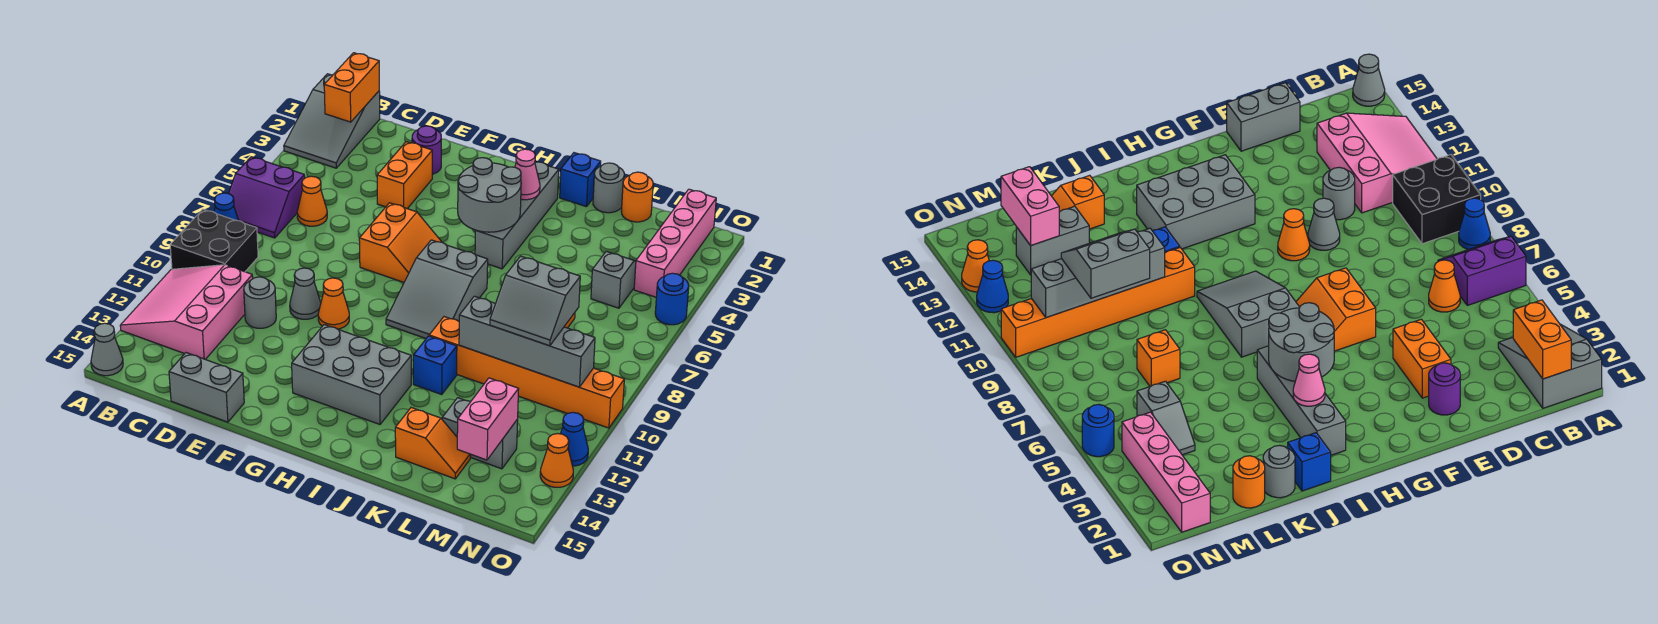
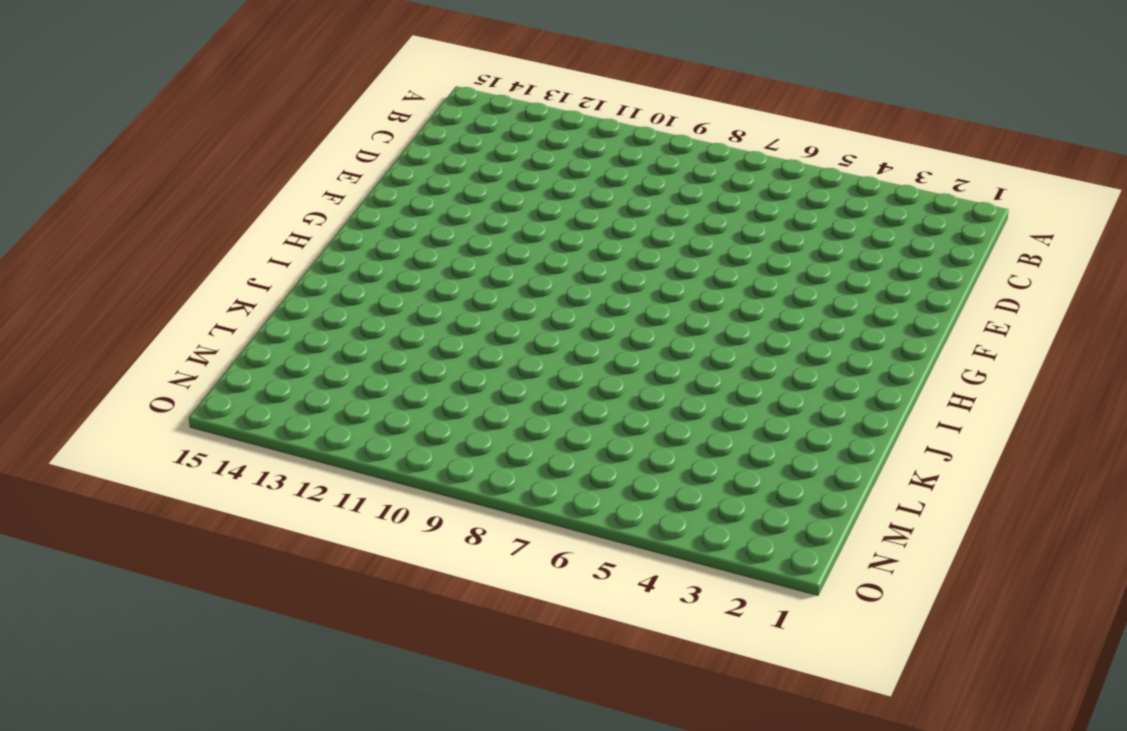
none -> grey 2x3 slope [284,74,380,168]
none -> purple 2x2 slope [229,157,305,238]
none -> blue 1x1 cone [214,193,239,221]
none -> black 2x2 brick [170,209,258,272]

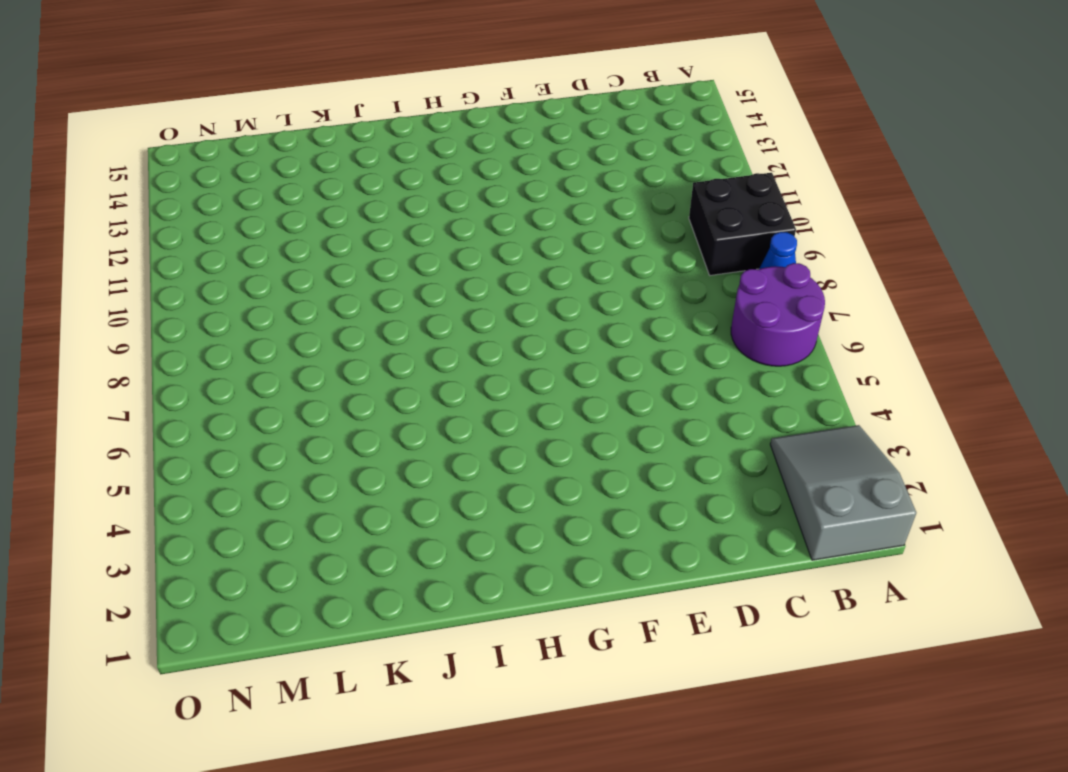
purple 2x2 round brick [731,263,825,366] -> purple 2x2 slope [229,157,305,238]
none -> pink 3x3 slope [120,265,253,359]
none -> grey 1x1 cone [91,323,123,376]
none -> orange 1x1 cone [297,176,327,226]
none -> grey 1x1 round brick [244,277,276,328]

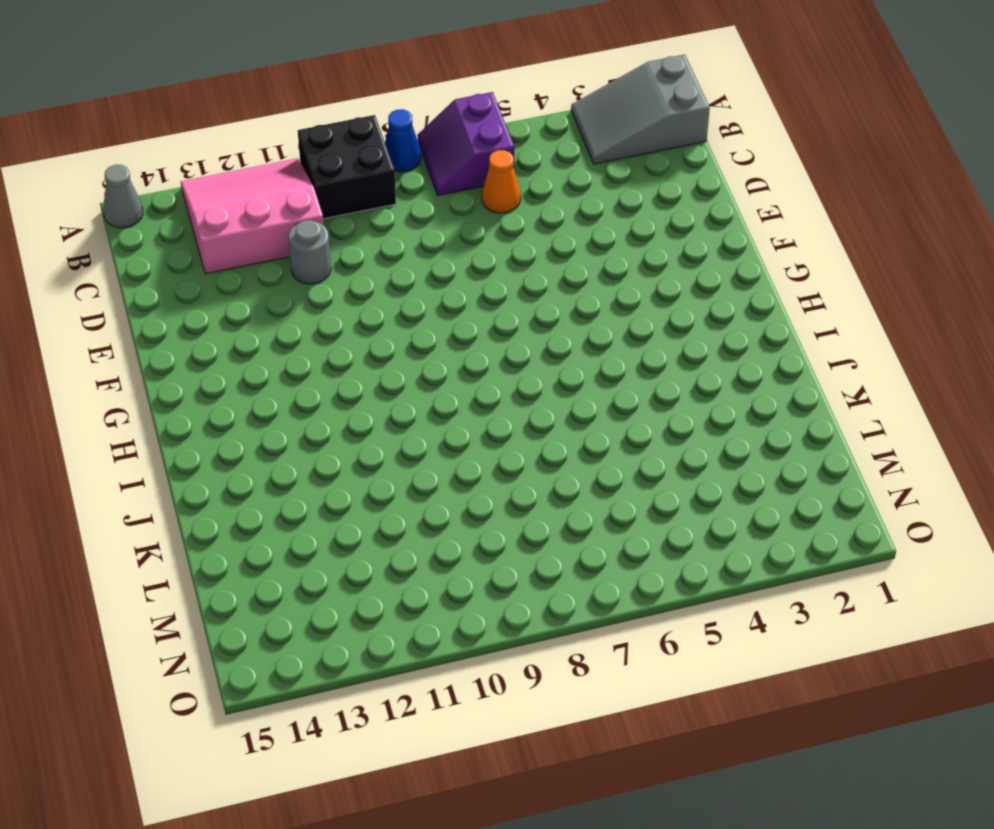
none -> grey 1x2 brick [169,353,244,422]
none -> purple 1x1 round brick [412,126,441,174]
none -> orange 1x2 brick [377,142,432,209]
none -> grey 1x1 cone [290,268,321,319]

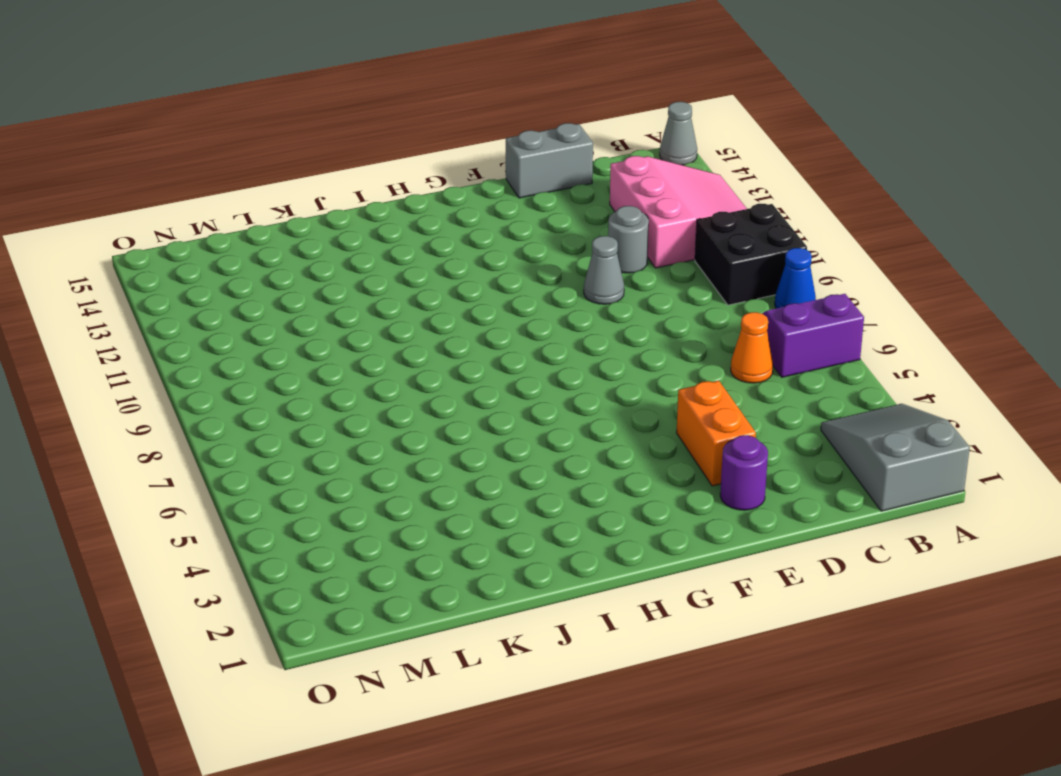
none -> orange 2x2 slope [359,203,441,282]
none -> orange 1x1 cone [318,278,349,329]
none -> grey 2x3 brick [292,325,411,424]
none -> grey 2x3 slope [386,240,488,338]

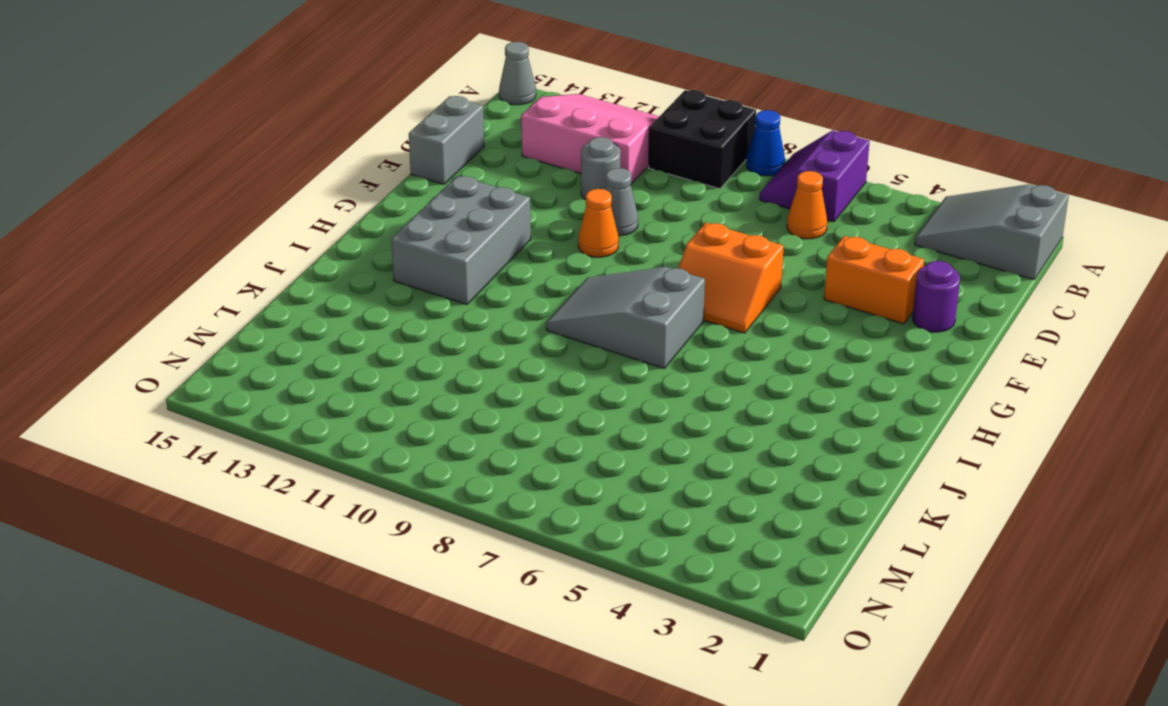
none -> grey 1x4 brick [475,162,559,269]
none -> blue 1x1 brick [560,153,601,207]
none -> orange 1x6 brick [429,317,624,428]
none -> blue 1x1 brick [413,336,457,395]

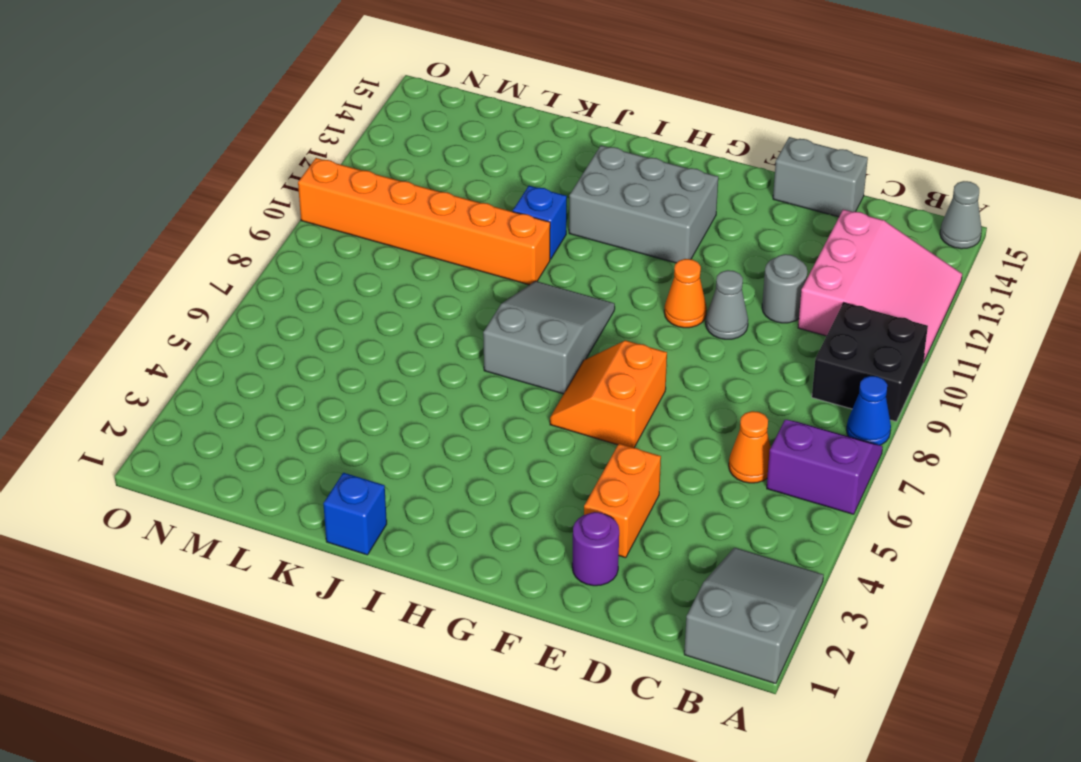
none -> grey 1x4 brick [475,162,559,269]
none -> grey 1x1 round brick [593,163,624,213]
none -> orange 1x2 slope [395,408,471,479]
none -> orange 1x1 round brick [622,172,653,222]

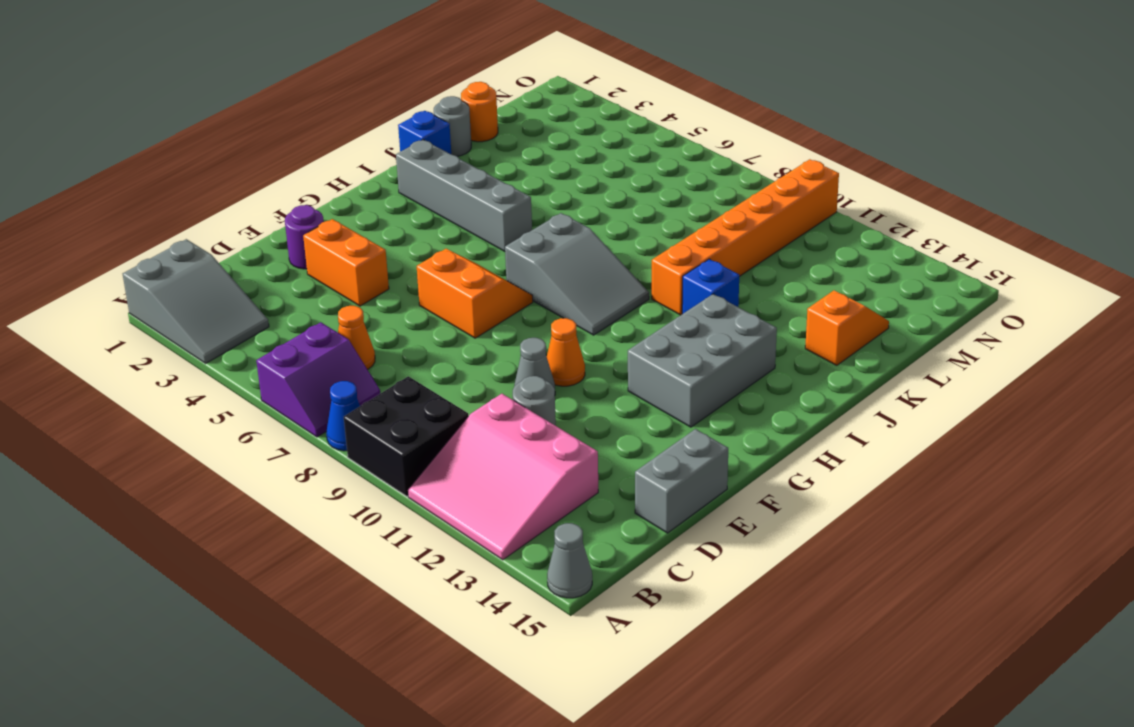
none -> orange 1x1 brick [1137,330,1180,386]
none -> grey 1x2 brick [442,398,518,469]
none -> grey 1x2 slope [591,251,636,308]
none -> pink 1x4 brick [634,189,716,297]

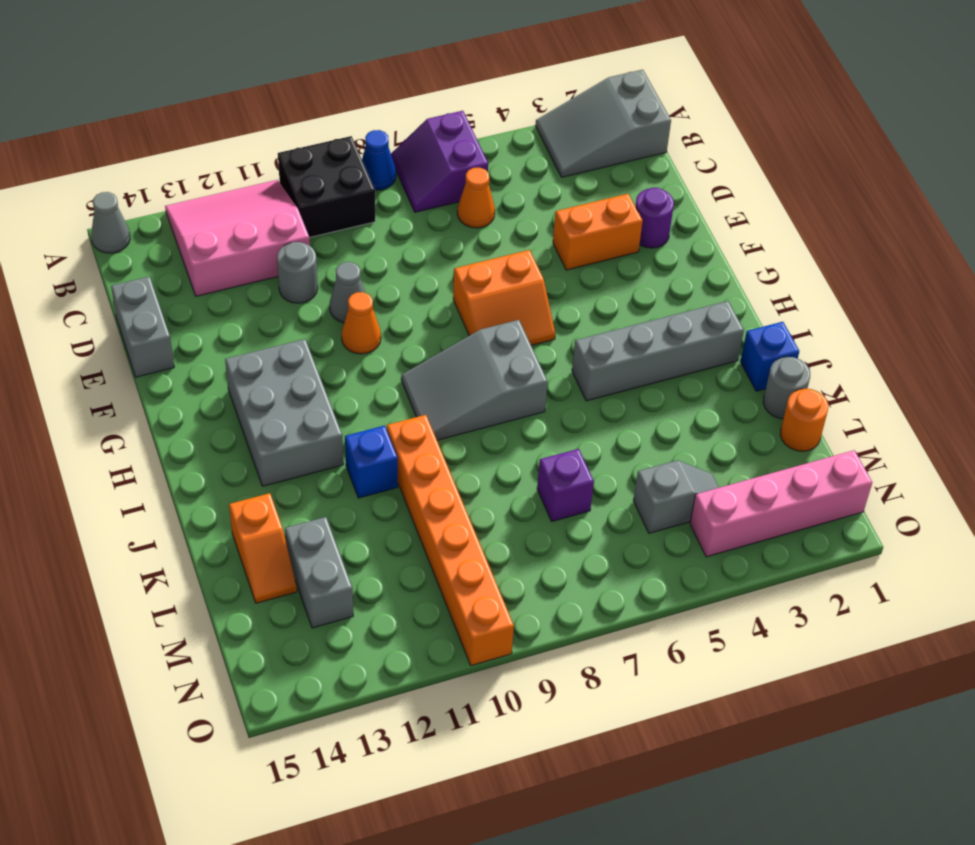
purple 1x1 brick [537,449,594,521] -> orange 1x1 brick [1137,330,1180,386]
none -> blue 1x1 round brick [655,273,689,325]
none -> blue 1x1 cone [561,412,588,466]
none -> orange 1x1 cone [540,434,573,487]
none -> orange 1x2 brick [324,53,379,122]

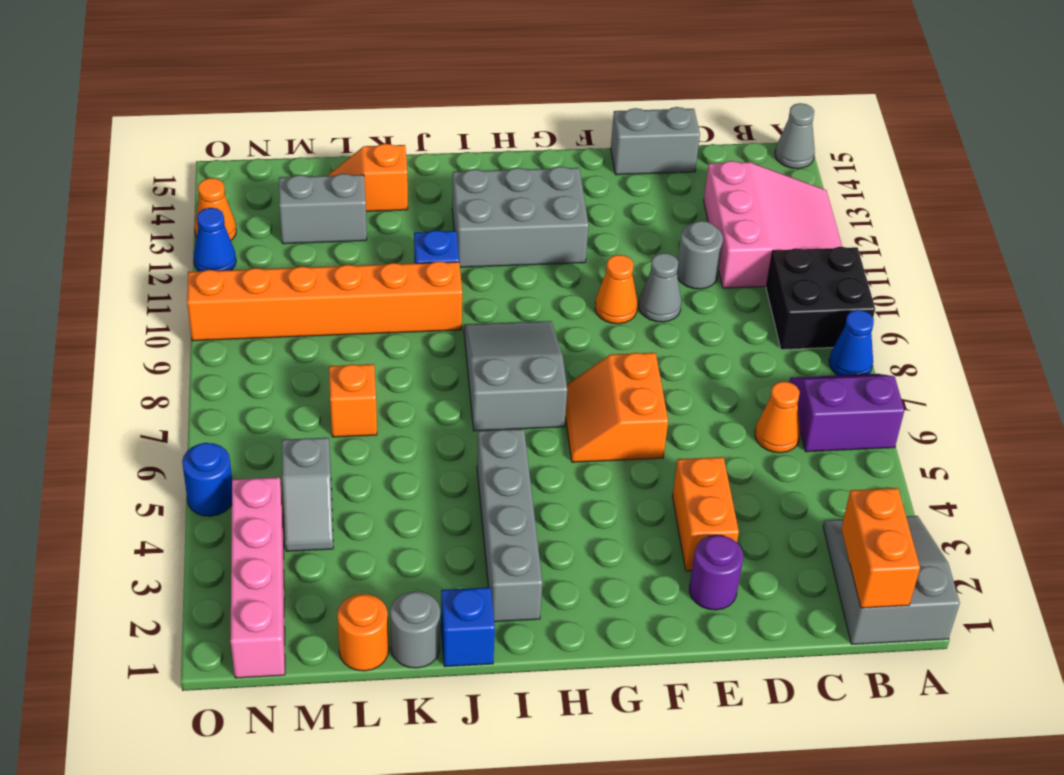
none -> grey 2x2 round brick [458,158,521,232]
none -> pink 1x1 cone [515,149,540,200]
none -> grey 1x4 brick [459,296,595,387]
none -> pink 1x2 brick [457,378,519,460]

